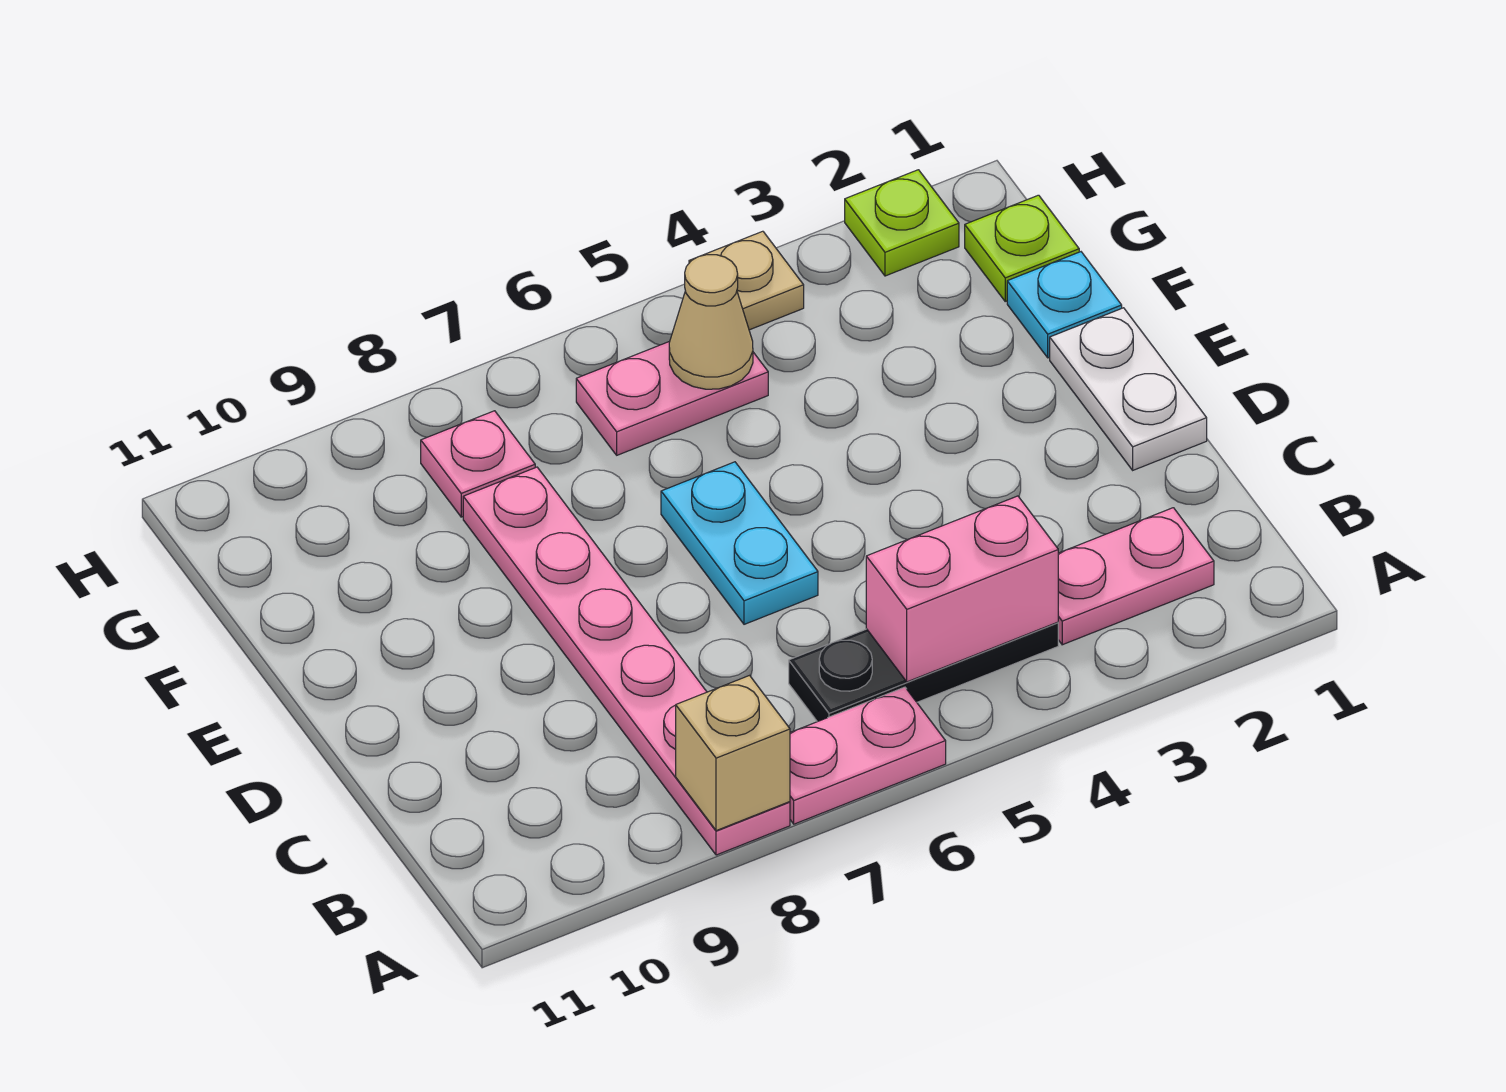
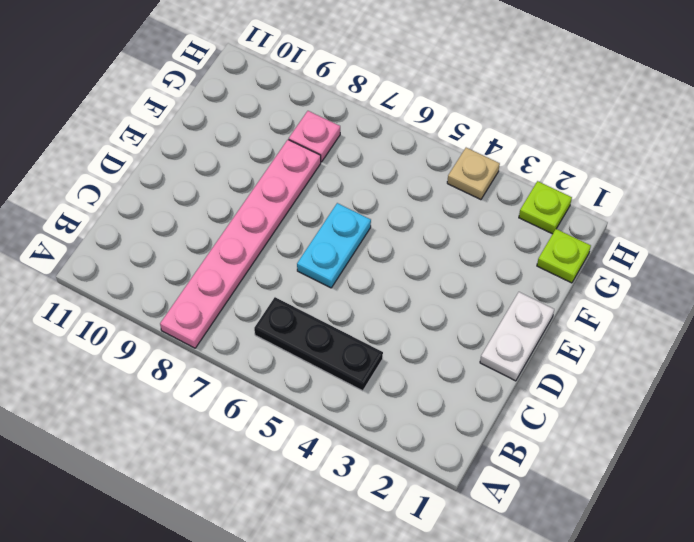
none -> pink 1x2 plate [790,687,946,824]
none -> pink 1x2 plate [1058,508,1214,645]
none -> cyan 1x1 plate [1007,252,1122,358]

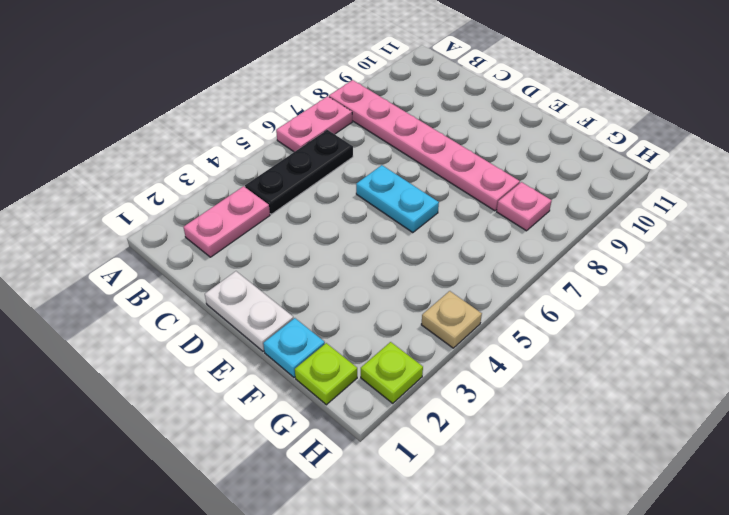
none -> pink 1x2 plate [576,342,768,455]
none -> tan 1x1 brick [676,676,790,831]
none -> pink 1x2 brick [866,496,1058,682]

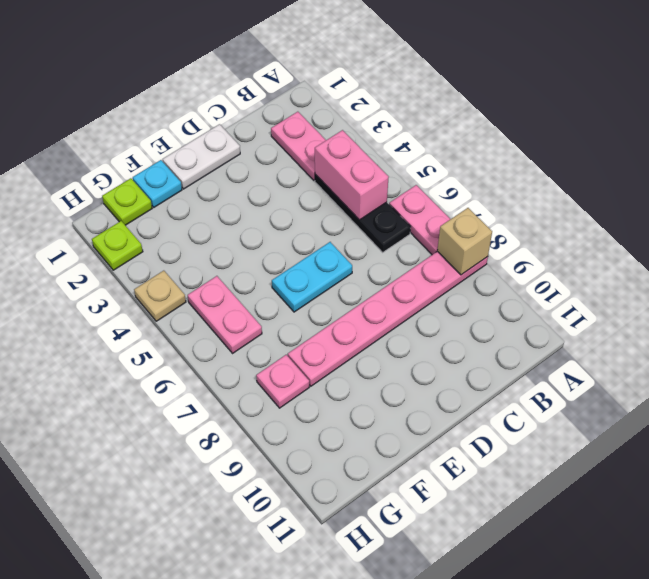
none -> tan 1x1 cone [669,255,753,389]

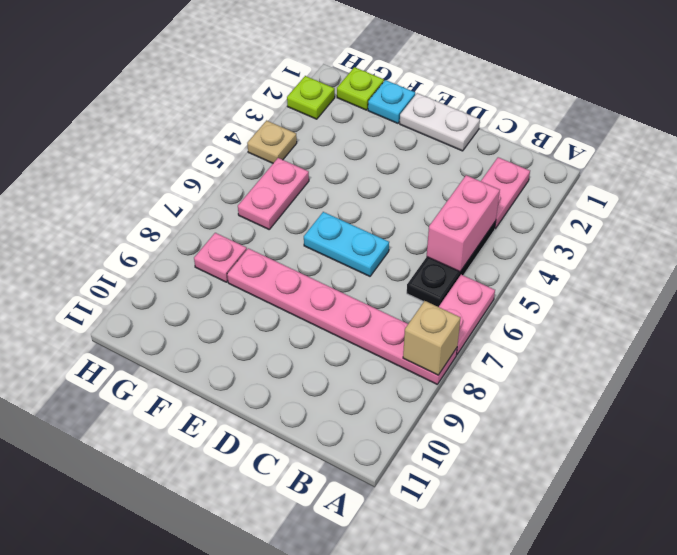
none -> tan 1x1 cone [669,255,753,389]

